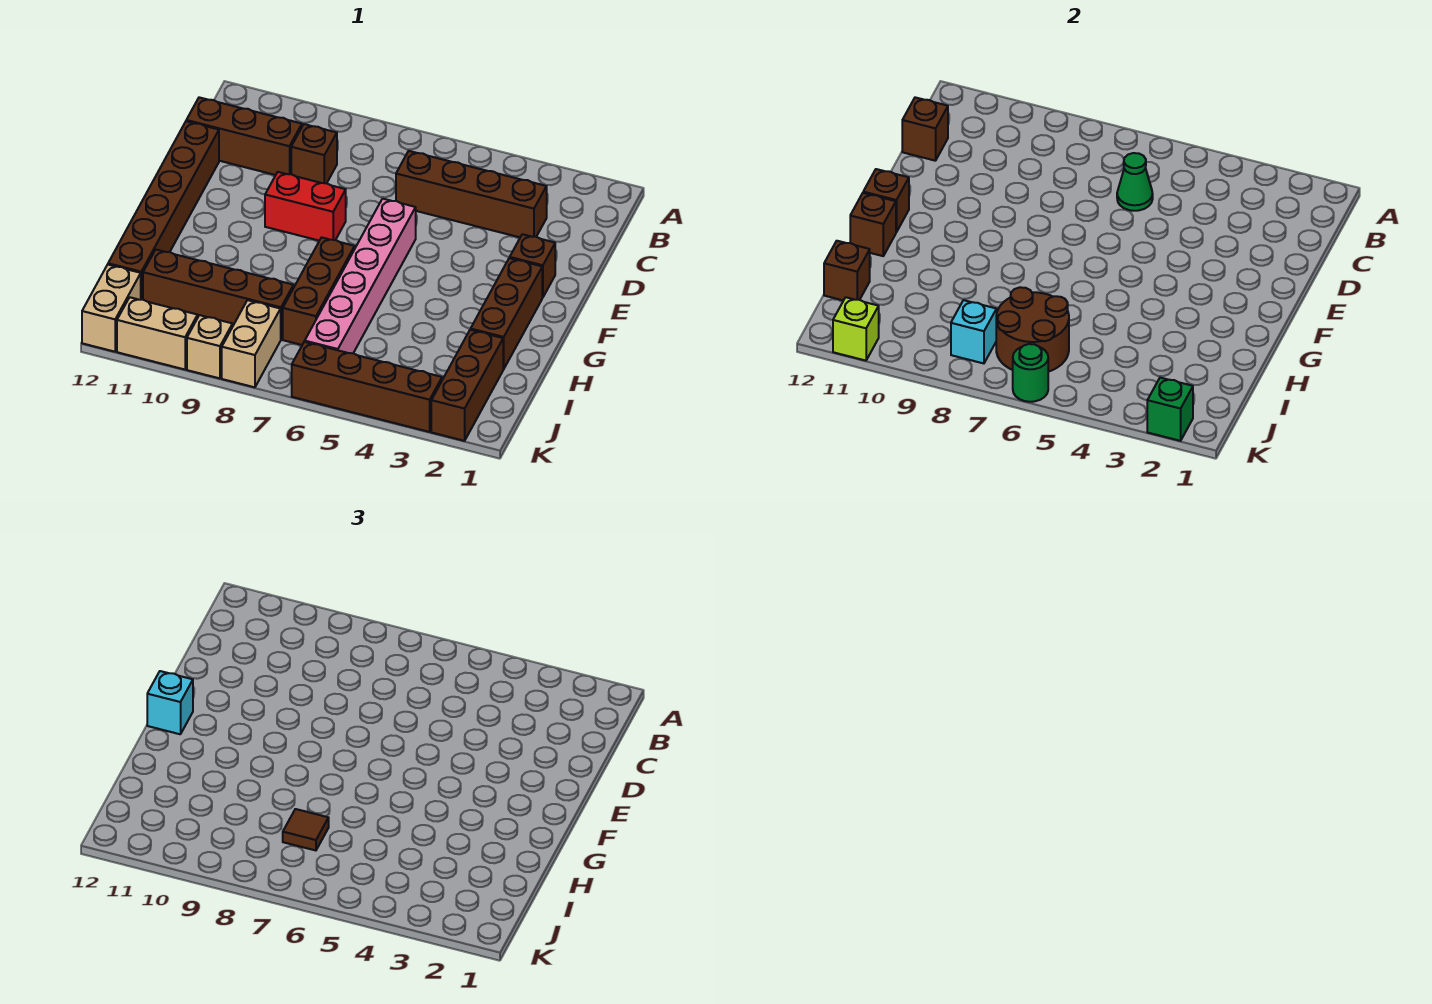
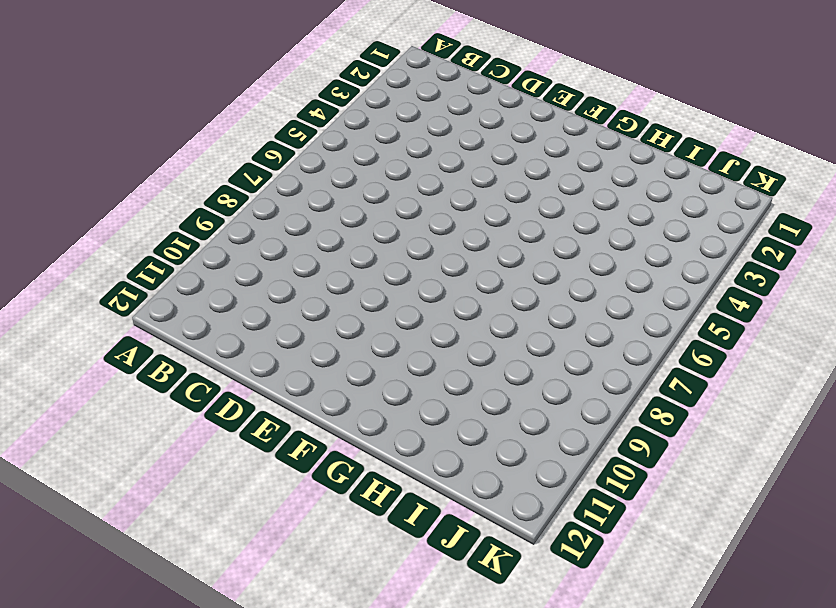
none -> brown 1x4 brick [396,151,547,237]
none -> brown 1x1 brick [291,124,337,183]
none -> brown 1x3 brick [186,97,302,175]

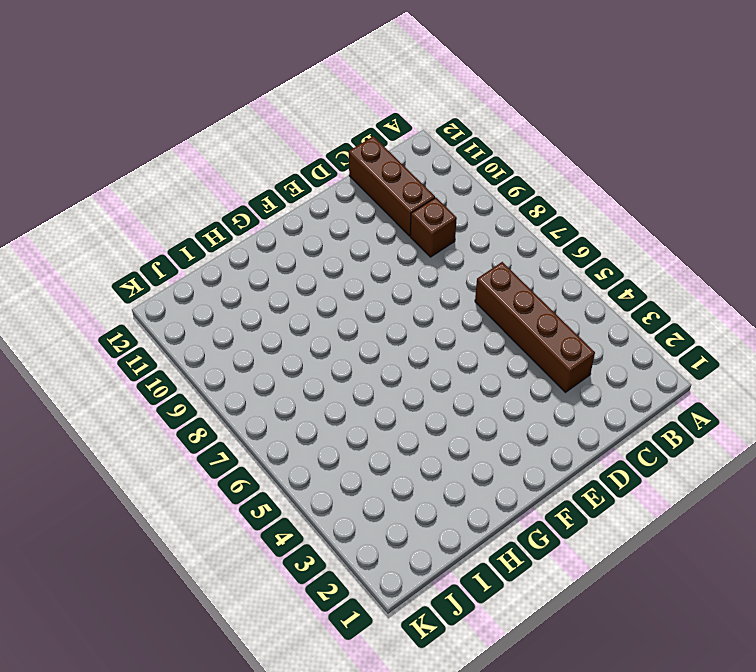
none -> brown 1x6 brick [108,121,219,300]
none -> brown 1x1 brick [510,234,555,298]
none -> pink 1x6 brick [305,199,416,353]

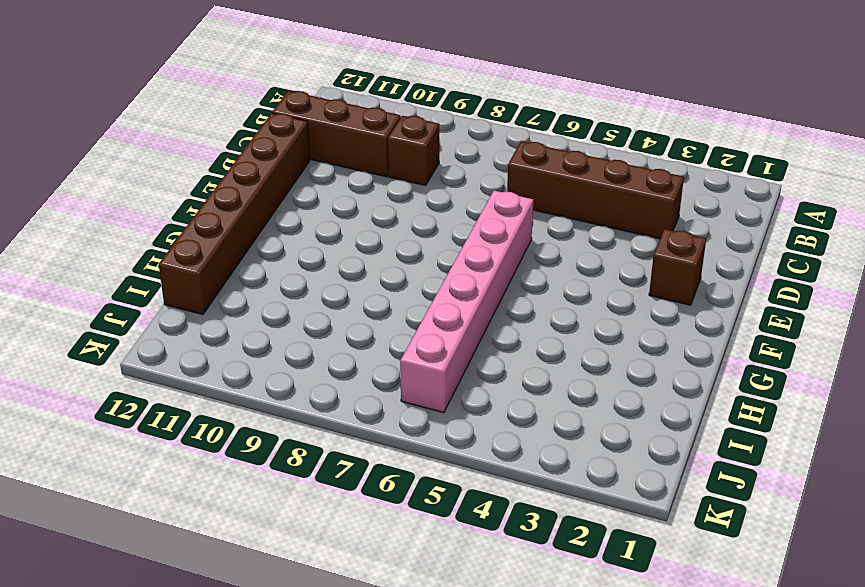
none -> red 1x2 brick [265,172,346,241]
none -> brown 1x3 brick [471,258,542,369]
none -> brown 1x3 brick [283,237,355,345]

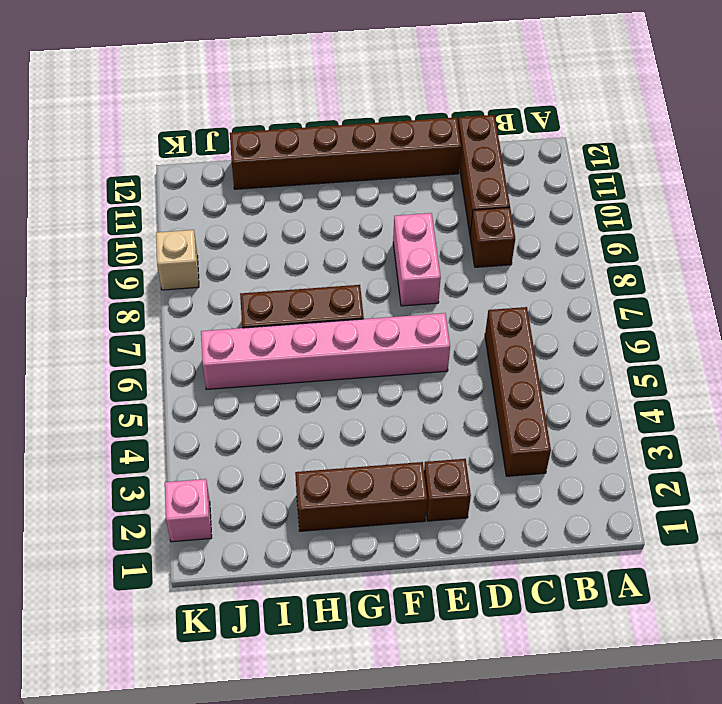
pink 1x2 brick [393,213,441,306] -> red 1x2 brick [265,172,346,241]
pink 1x1 brick [165,479,212,542] -> brown 1x3 brick [431,330,503,441]
none -> brown 1x4 brick [143,250,294,339]
none -> tan 1x2 brick [222,300,281,387]
none -> tan 1x2 brick [82,265,141,352]

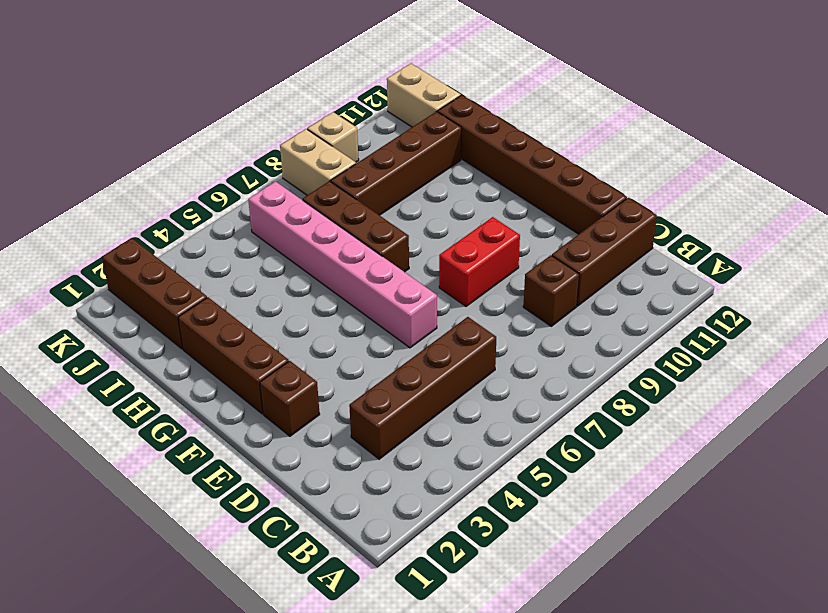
none -> brown 1x4 brick [292,342,442,432]
none -> tan 1x2 brick [117,297,198,369]
none -> green 1x1 cone [1117,153,1153,211]

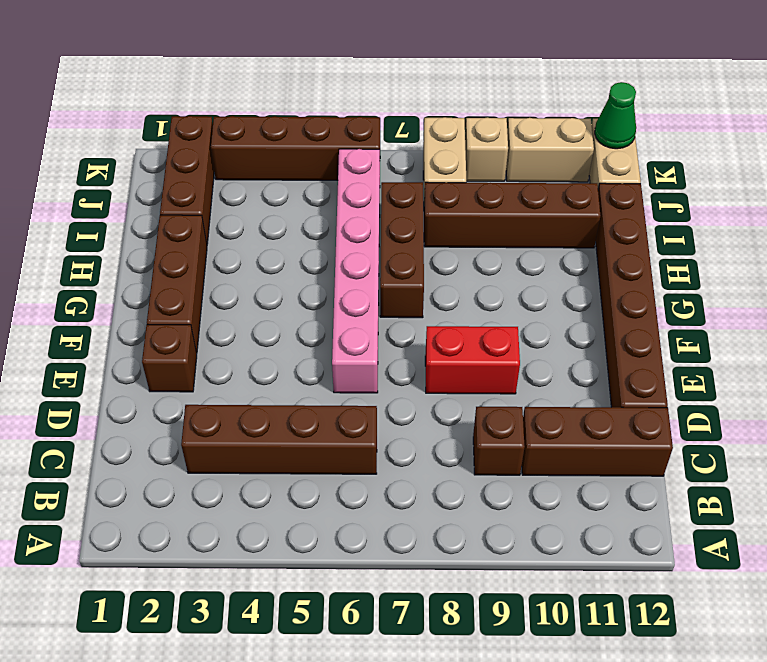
green 1x1 cone [595,82,636,149] -> green 1x1 cone moved to [1117,153,1153,211]
none -> brown 1x1 brick [902,97,948,161]
none -> brown 1x1 brick [863,169,909,232]
none -> brown 1x1 brick [850,193,896,256]

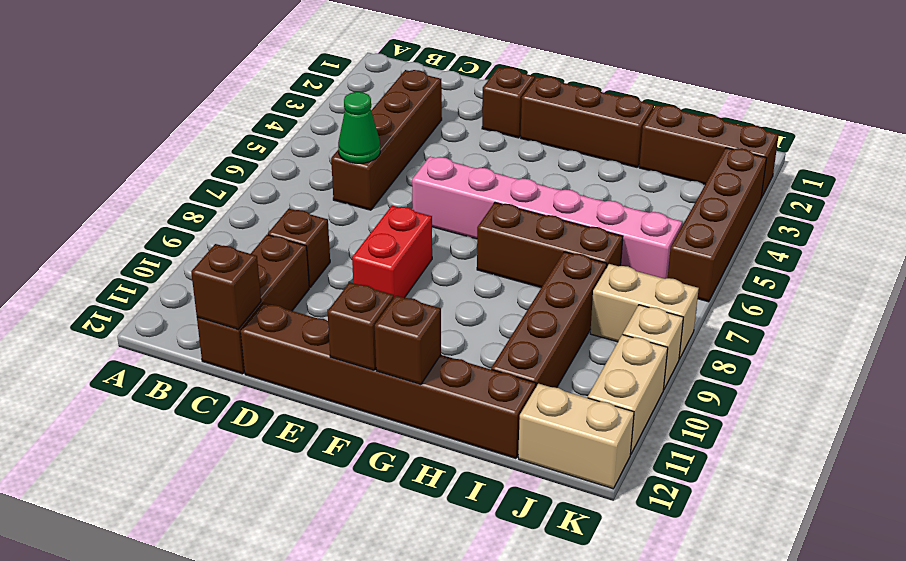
none -> brown 2x2 round brick [996,287,1069,372]
none -> brown 1x1 brick [824,241,870,300]
none -> cyan 1x1 brick [951,300,997,363]

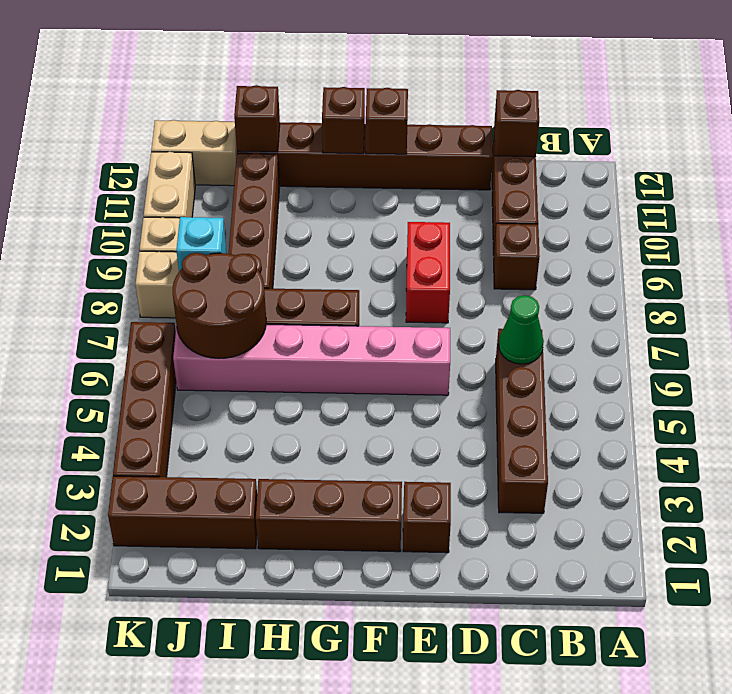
none -> green 1x1 brick [1147,378,1193,441]
none -> green 1x1 round brick [1013,344,1048,402]
none -> lime 1x1 brick [833,297,879,361]

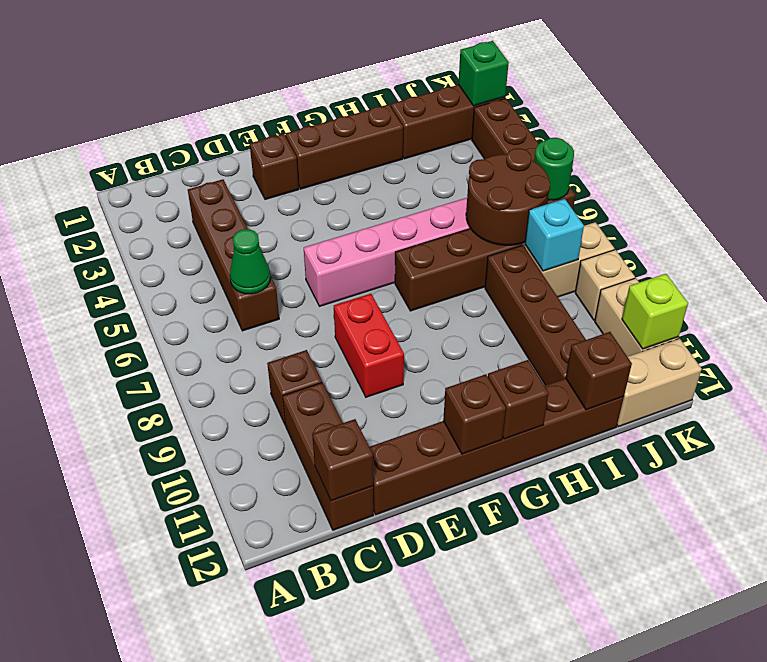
none -> cyan 1x1 brick [147,671,193,734]
none -> brown 1x1 tile [283,809,329,851]

